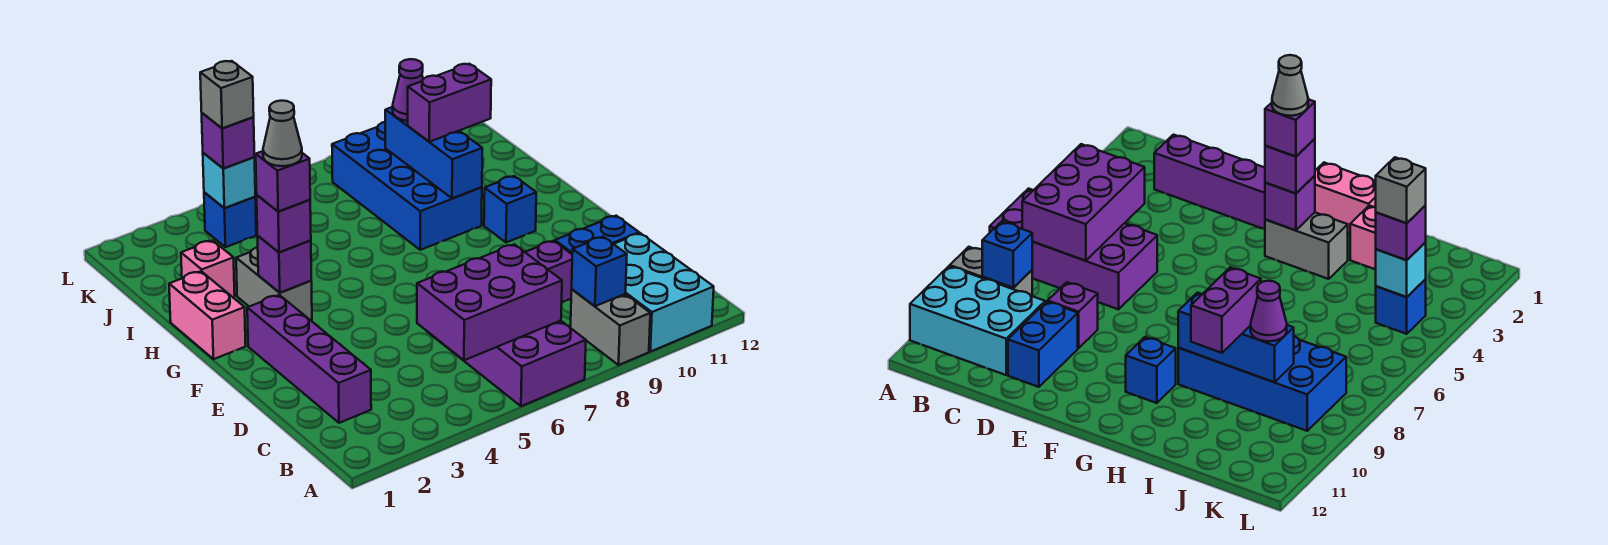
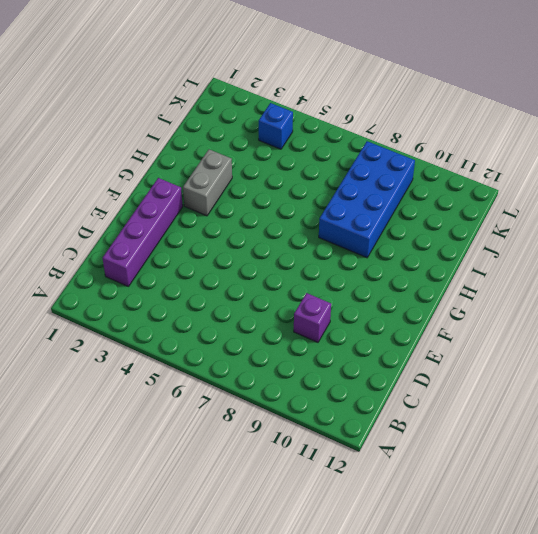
none -> purple 2x4 brick [428,321,586,406]
none -> grey 1x2 brick [571,289,650,365]
none -> cyan 2x3 brick [614,233,714,352]

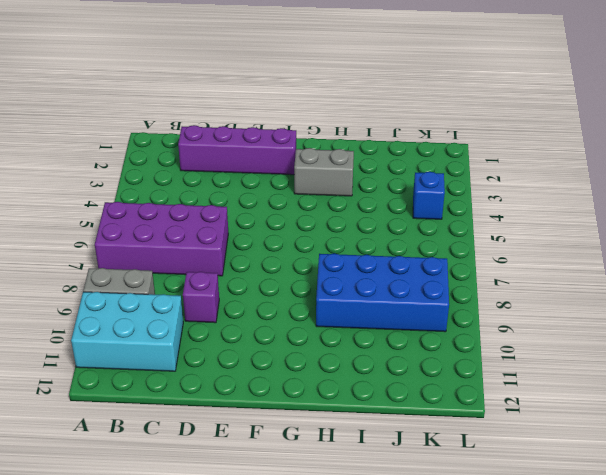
none -> blue 1x2 brick [555,216,639,254]
none -> pink 1x2 brick [169,271,246,359]
none -> blue 1x1 brick [484,176,536,242]

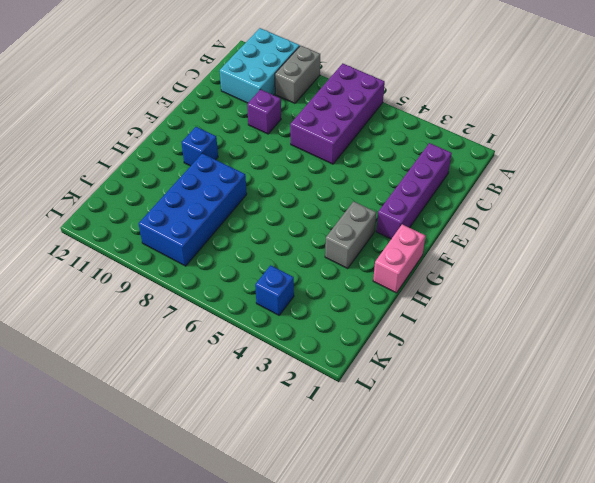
none -> blue 1x2 brick [555,216,639,254]
none -> pink 1x1 brick [181,240,235,297]
none -> purple 2x3 brick [417,244,562,360]

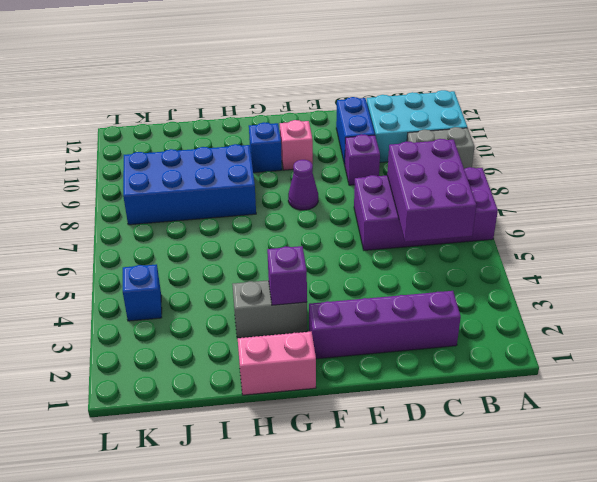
purple 1x1 cone [288,160,318,210] -> purple 1x1 cone moved to [393,59,423,121]
pink 1x1 brick [280,120,313,170] -> pink 1x1 brick moved to [181,240,235,297]
none -> blue 1x1 brick [572,237,627,306]
none -> blue 1x3 brick [385,107,482,199]
none -> cyan 1x1 brick [203,153,255,208]

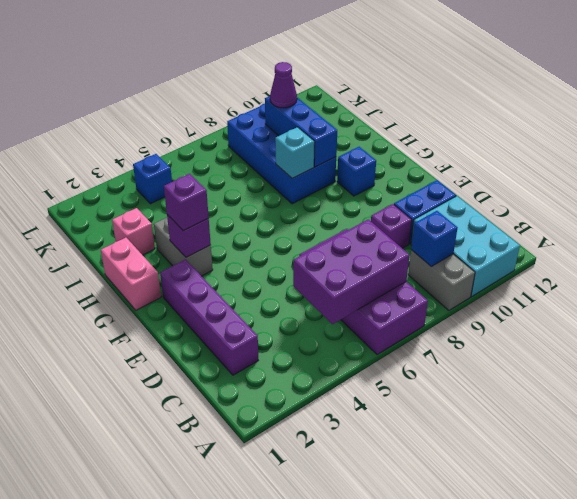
cyan 1x1 brick [275,127,315,178] -> cyan 1x1 brick moved to [203,153,255,208]
none -> purple 1x2 brick [408,64,491,142]
none -> purple 1x1 brick [202,113,255,168]
none -> purple 1x1 brick [256,151,310,211]

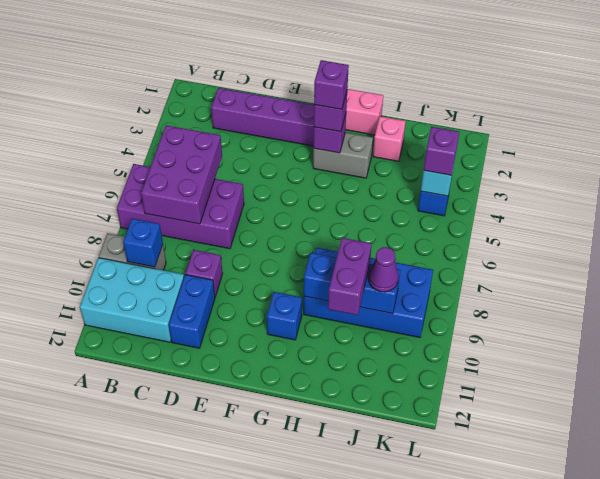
none -> grey 1x1 brick [200,61,254,128]
none -> grey 1x1 cone [263,101,302,166]

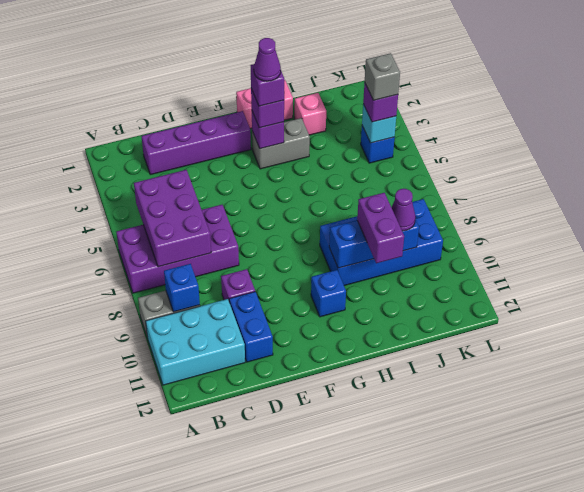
purple 1x1 cone [254,38,281,81] -> grey 1x1 cone [263,101,302,166]

